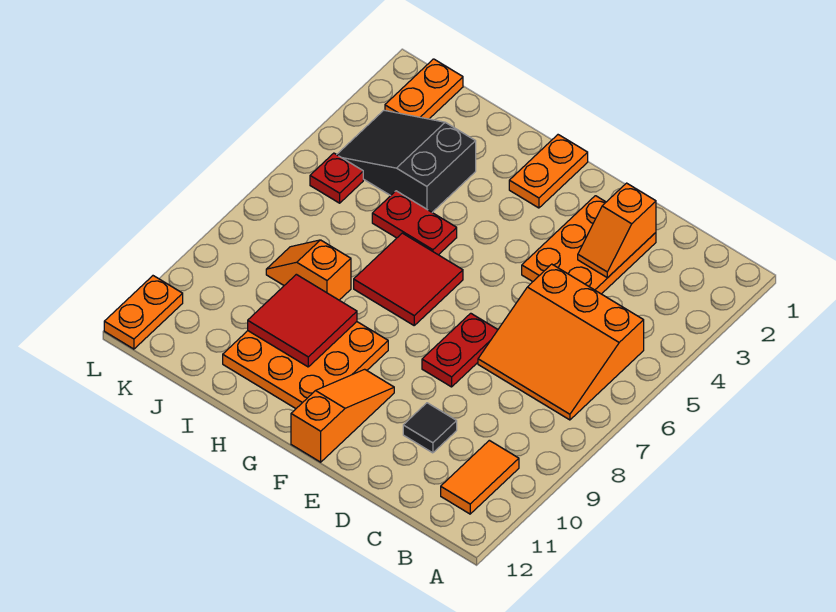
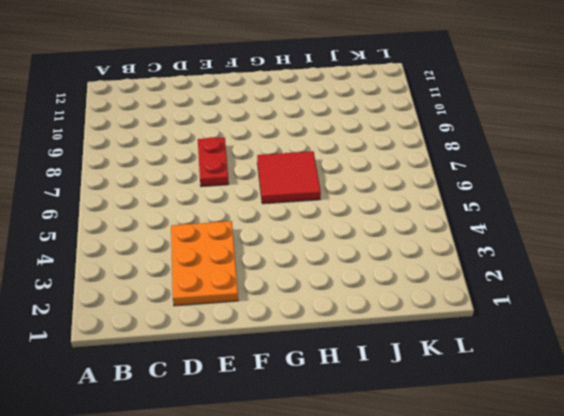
none -> orange 3x3 slope [478,264,644,420]
none -> orange 1x2 tile [441,440,519,514]
none -> black 1x1 tile [403,403,457,453]

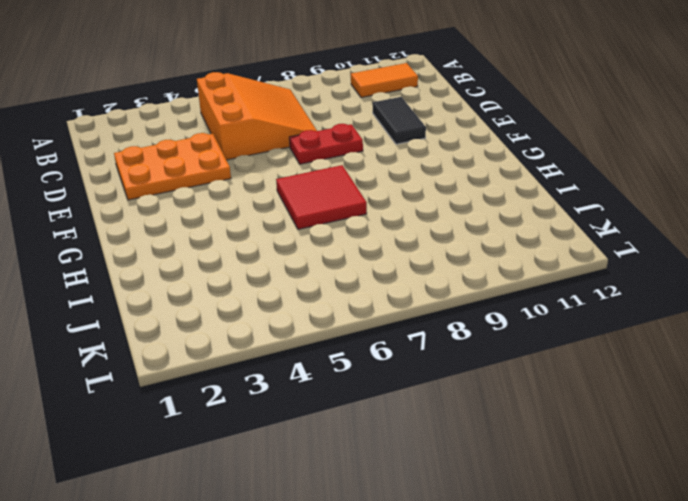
black 1x2 tile [373,97,426,144] -> black 1x1 tile [403,403,457,453]
none -> orange 1x3 slope [291,369,394,462]
none -> orange 1x2 plate [509,135,588,208]
none -> orange 3x3 plate [223,322,388,408]

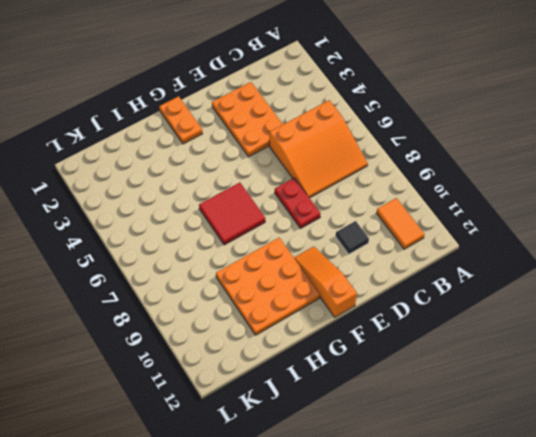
none -> red 1x2 plate [372,191,457,255]
none -> black 2x3 slope [337,110,476,212]
none -> orange 1x2 slope [266,240,351,300]

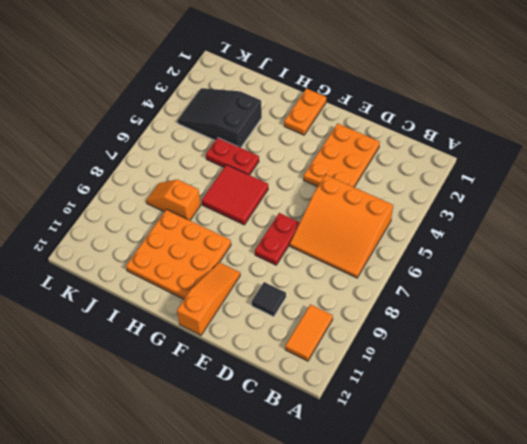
none -> orange 1x2 plate [385,59,463,119]
none -> red 1x1 plate [310,153,363,203]
none -> orange 1x2 plate [104,276,183,349]

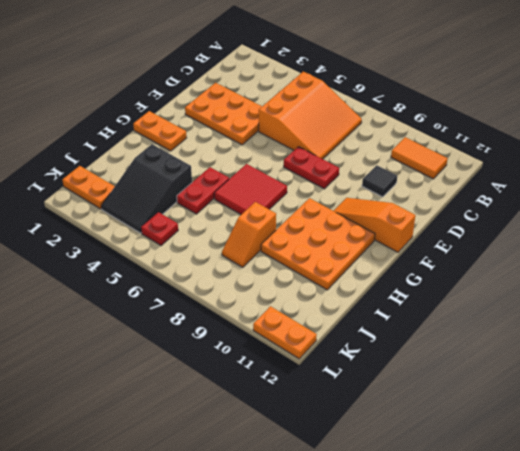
none -> orange 1x2 slope [578,183,656,278]
none -> red 2x2 tile [248,274,357,367]

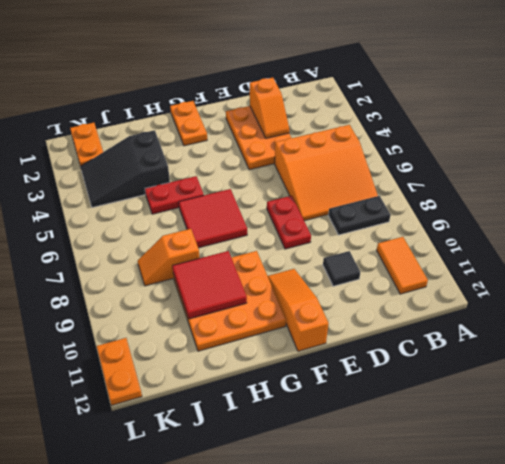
black 1x2 plate [328,196,390,235] -> none
none -> red 1x1 plate [310,153,363,203]

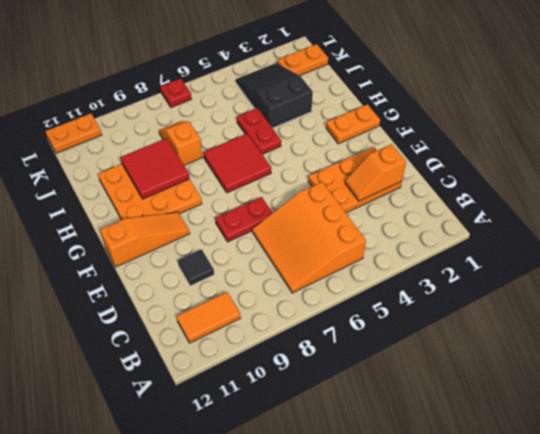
red 1x1 plate [160,78,192,108] -> red 1x1 plate moved to [310,153,363,203]

